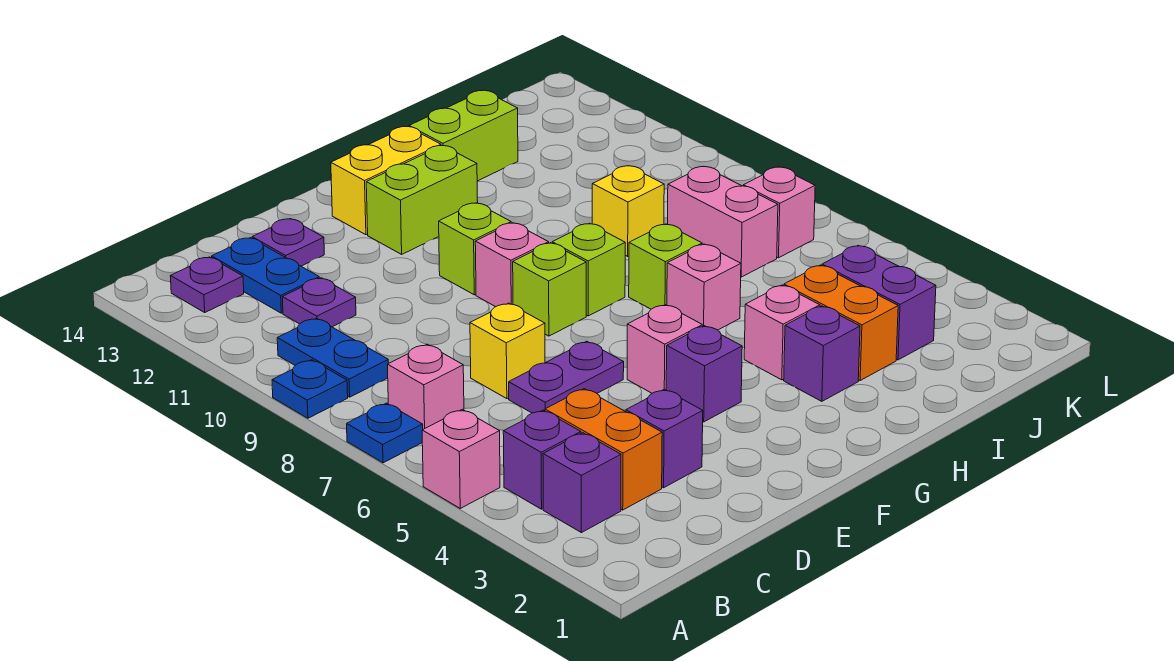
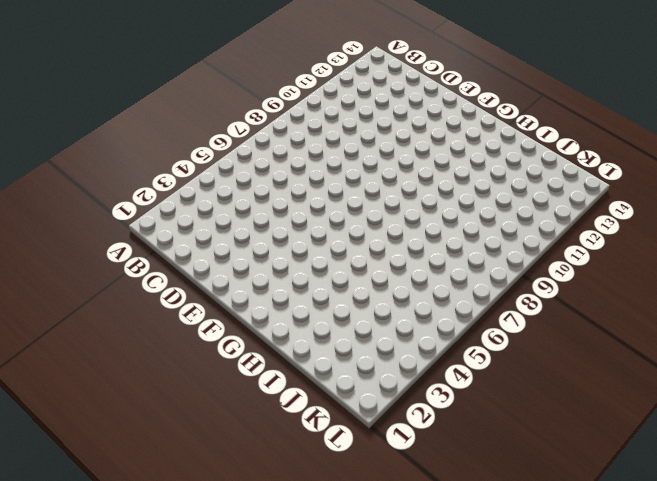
none -> pink 1x1 brick [422,409,500,508]
none -> blue 1x1 plate [347,403,423,463]
none -> blue 1x1 plate [272,360,348,418]
none -> purple 1x1 brick [543,433,621,533]

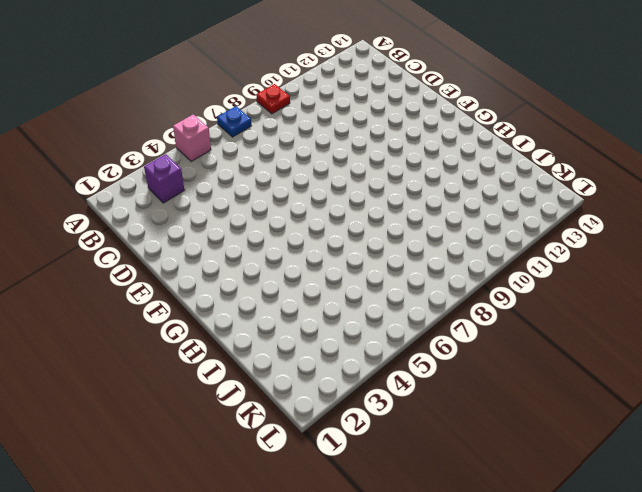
red 1x1 plate [257,84,290,114] -> blue 1x1 plate [272,360,348,418]
none -> purple 1x1 brick [503,410,581,509]
none -> pink 1x1 brick [388,344,464,429]
none -> blue 1x2 plate [277,318,389,397]
none -> purple 1x1 plate [170,257,244,312]

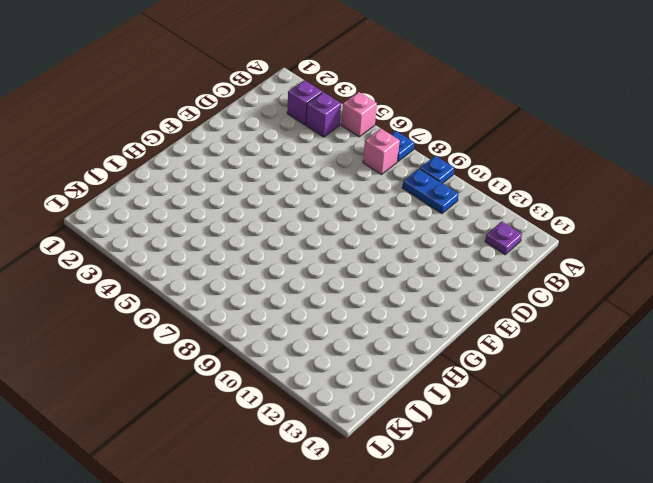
none -> orange 1x2 brick [545,389,662,510]
none -> purple 1x1 plate [282,278,356,327]
none -> blue 1x2 plate [212,238,320,313]
none -> purple 1x1 brick [626,389,703,488]

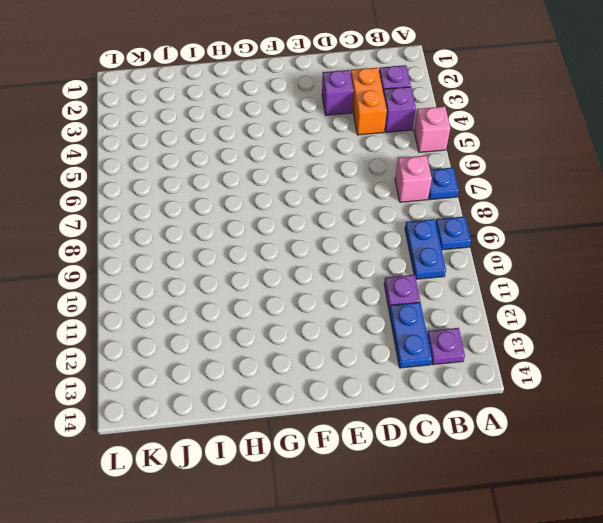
none -> purple 1x2 plate [509,341,624,413]
none -> yellow 1x1 brick [470,303,545,399]
none -> purple 1x1 plate [252,219,324,266]
none -> purple 1x1 brick [666,326,742,422]

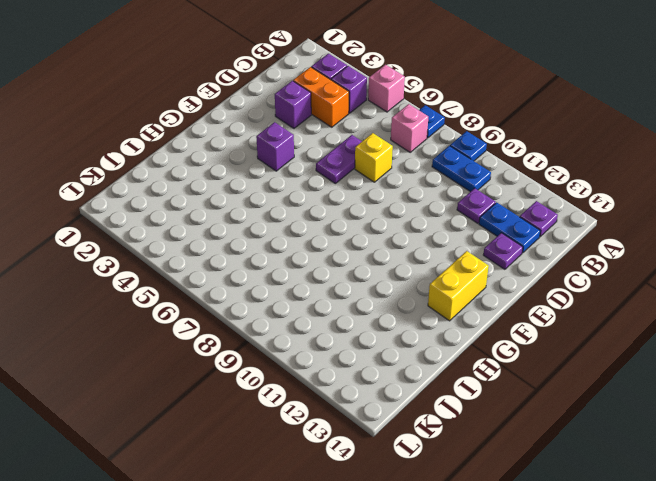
none -> pink 1x1 brick [627,305,702,393]
none -> lime 1x1 brick [513,243,586,336]
none -> pink 1x1 brick [475,223,549,307]
none -> lime 1x1 brick [439,203,511,295]

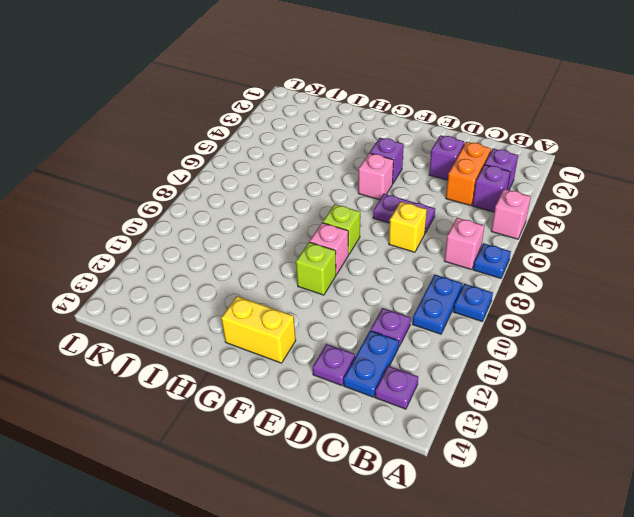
none -> lime 1x2 brick [366,146,478,254]
none -> lime 1x1 brick [552,223,625,316]
none -> purple 1x1 brick [784,306,860,401]
none -> pink 1x1 brick [744,285,820,380]

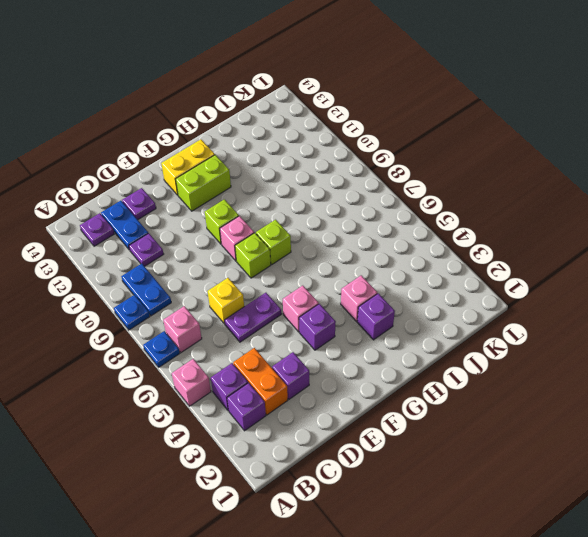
none -> pink 1x1 brick [667,244,741,330]
none -> lime 1x1 brick [629,224,702,309]
none -> lime 1x2 brick [409,90,518,181]
none -> orange 1x2 brick [784,265,898,380]

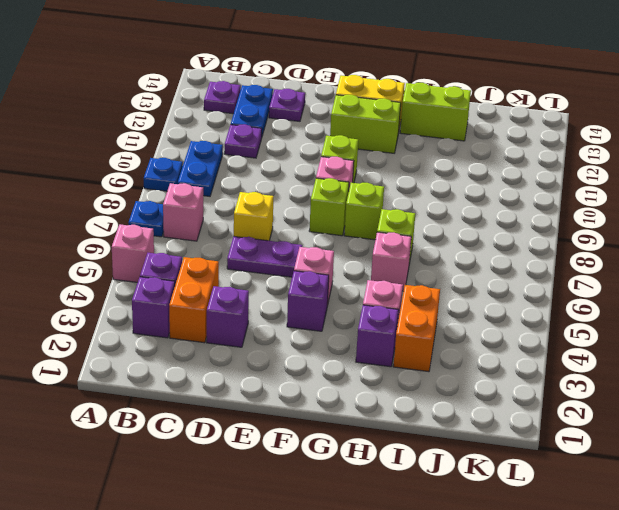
none -> yellow 1x1 brick [592,166,664,256]
none -> purple 1x2 brick [822,246,936,360]
none -> pink 1x2 brick [668,167,778,277]
none -> pink 1x1 brick [743,167,815,258]

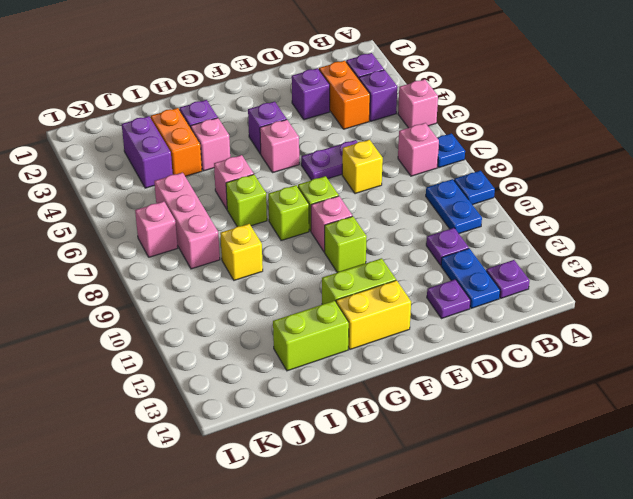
pink 1x3 brick [154,173,220,269] -> pink 1x2 brick [668,167,778,277]

